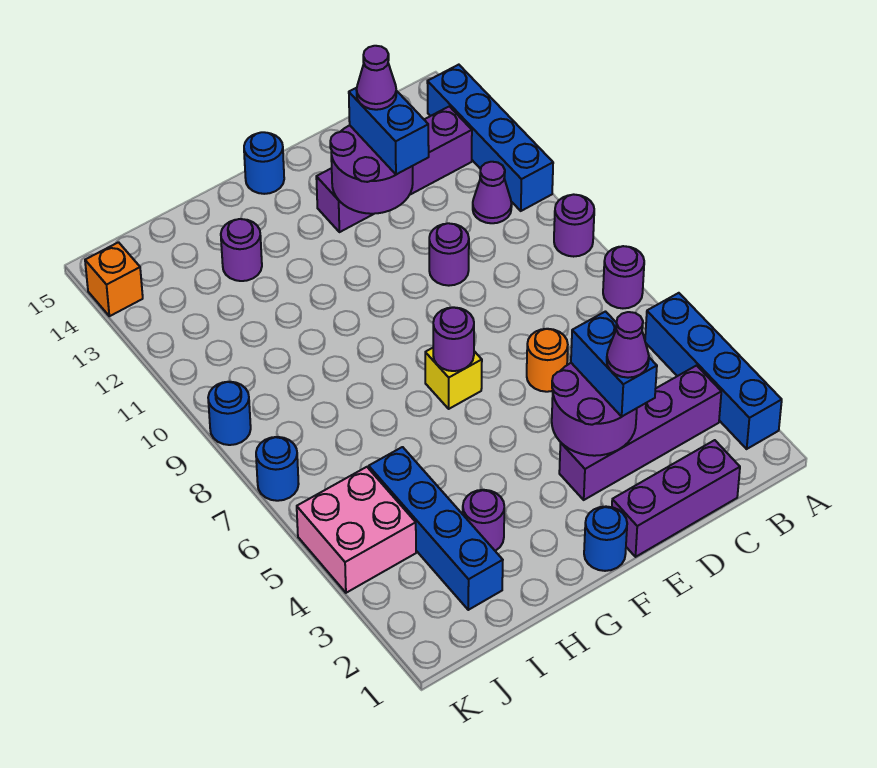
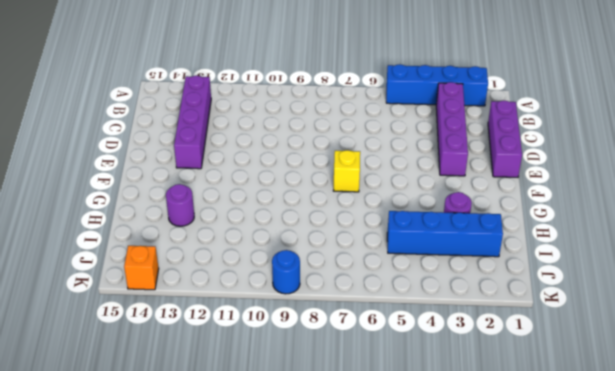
none -> purple 1x1 round brick [603,246,644,308]
none -> purple 1x1 round brick [554,194,594,257]
none -> blue 1x4 brick [427,65,553,211]

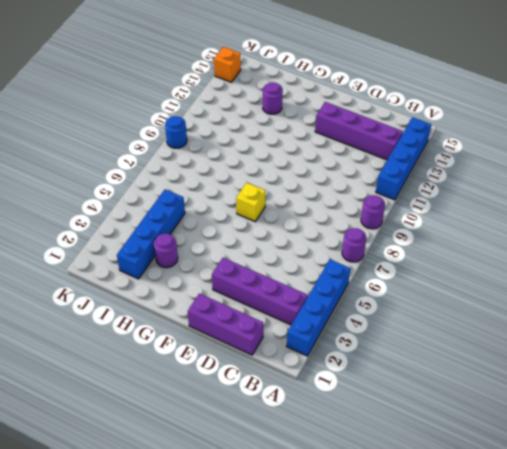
none -> purple 1x1 cone [473,162,512,223]
none -> orange 1x1 round brick [527,329,568,392]
none -> purple 1x1 round brick [429,223,469,286]

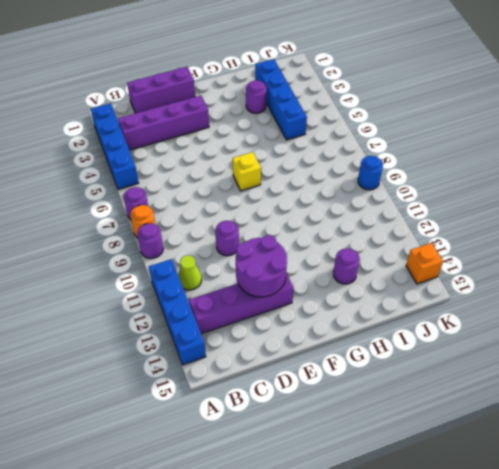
orange 1x1 round brick [130,205,155,238] -> orange 1x1 round brick moved to [527,329,568,392]
lime 1x1 cone [178,255,202,290] -> purple 1x1 cone [473,162,512,223]
none -> blue 1x1 round brick [584,507,627,571]
none -> blue 1x1 round brick [244,132,284,194]
none -> pink 2x2 brick [297,467,416,593]

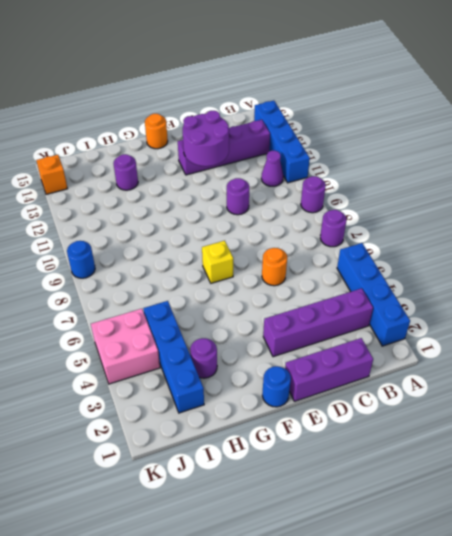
orange 1x1 round brick [145,114,168,149] -> blue 1x1 round brick [244,132,284,194]
none -> blue 1x1 round brick [256,437,299,501]
none -> purple 2x2 round brick [552,363,637,456]
none -> purple 1x1 round brick [433,307,474,371]

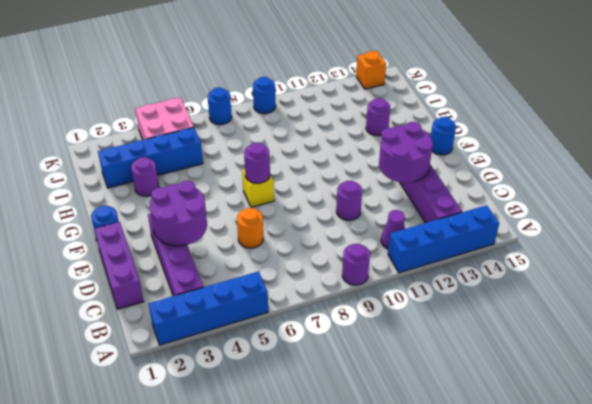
none -> purple 1x1 round brick [603,246,644,308]
none -> blue 1x2 brick [571,312,657,416]
none -> blue 1x2 brick [349,88,429,174]

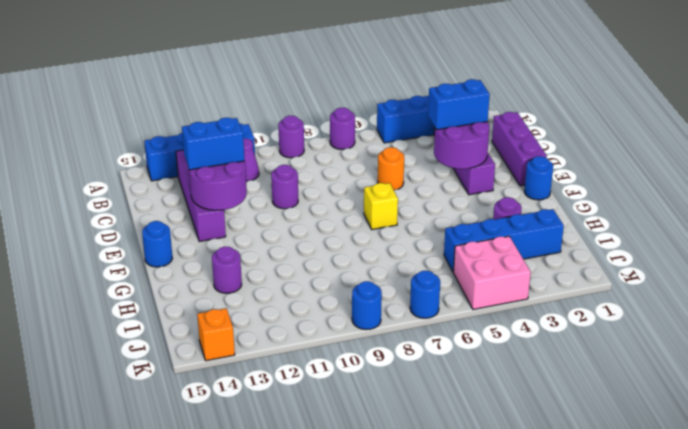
none -> purple 1x1 round brick [433,307,474,371]
none -> purple 1x1 cone [607,312,649,378]
none -> purple 1x1 cone [356,46,396,110]

